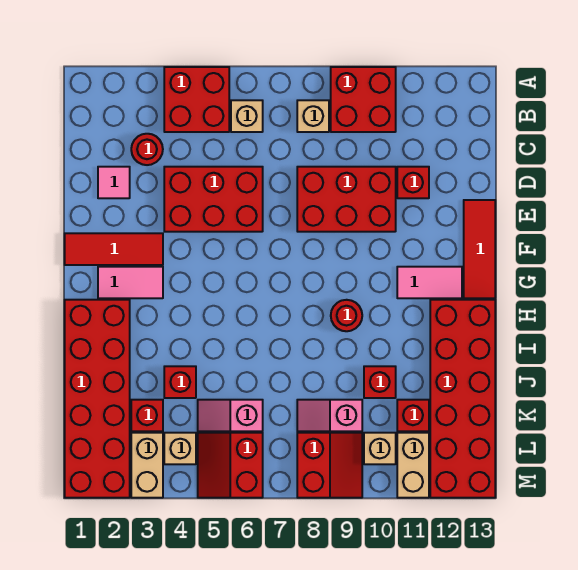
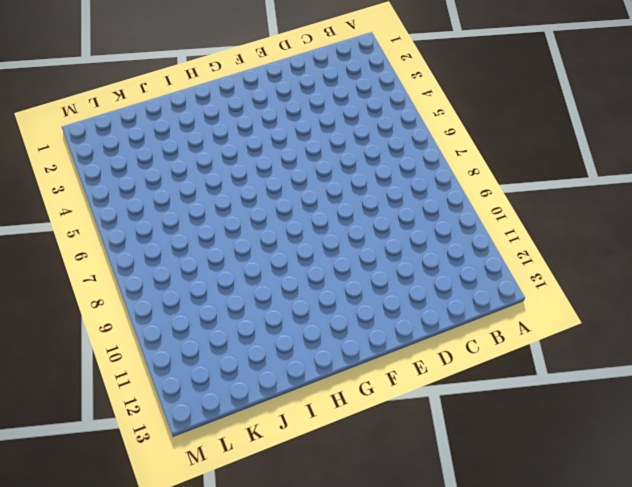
none -> red 2x2 brick [164,67,229,132]
none -> red 2x2 brick [331,67,396,132]
none -> tan 1x1 brick [231,100,263,132]

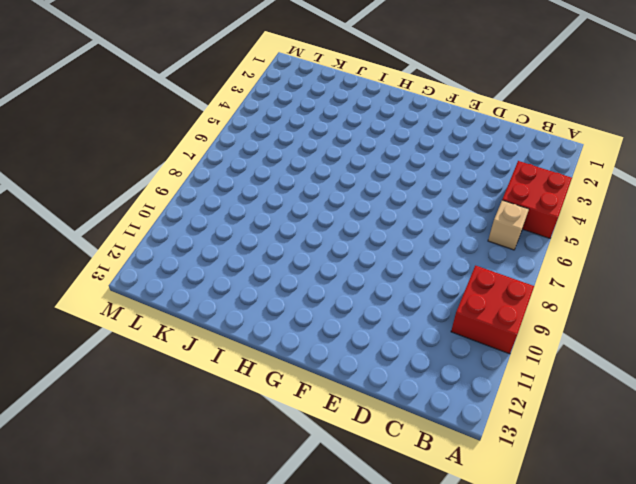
none -> tan 1x1 brick [297,100,329,132]
none -> red 1x1 round brick [131,134,163,165]
none -> pink 1x1 tile [98,167,130,198]

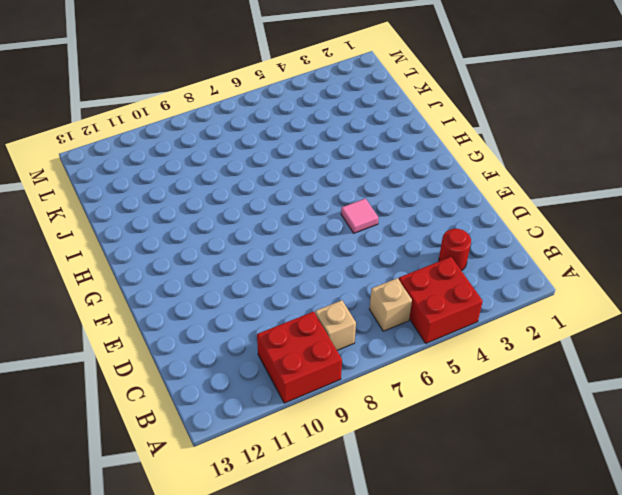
pink 1x1 tile [341,199,379,233] -> pink 1x1 tile moved to [98,167,130,198]
none -> red 2x3 brick [164,167,263,232]
none -> red 2x3 brick [297,167,396,232]
none -> red 1x1 brick [397,167,429,198]

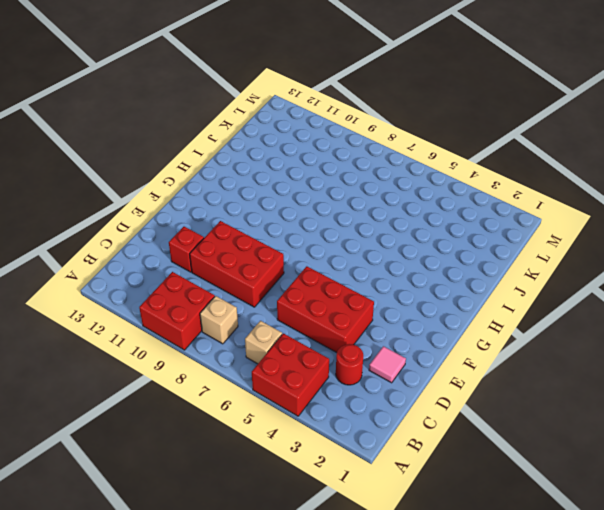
none -> red 1x3 tile [464,200,495,298]
none -> red 1x3 tile [65,233,163,265]
none -> pink 1x2 tile [98,267,163,298]

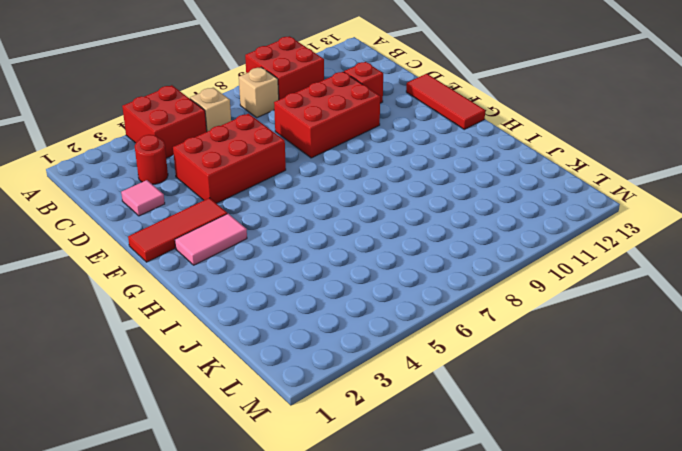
none -> pink 1x2 tile [397,267,462,298]
none -> red 2x6 brick [65,300,130,498]
none -> red 1x1 round brick [331,300,362,331]

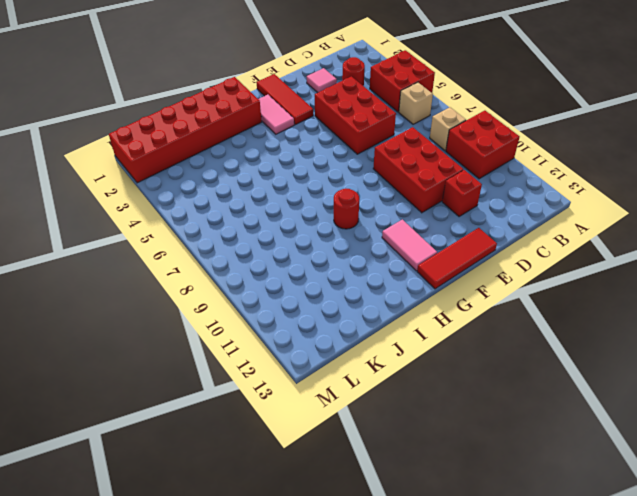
none -> red 2x6 brick [430,300,495,498]
none -> red 1x1 brick [164,366,196,398]
none -> red 1x1 brick [364,366,396,398]

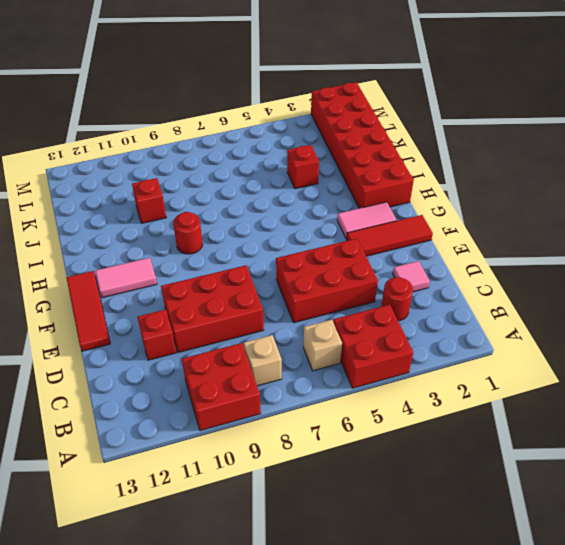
none -> red 2x6 brick [430,300,495,498]
none -> red 1x1 brick [131,400,163,431]
none -> pink 1x2 slope [198,400,263,431]

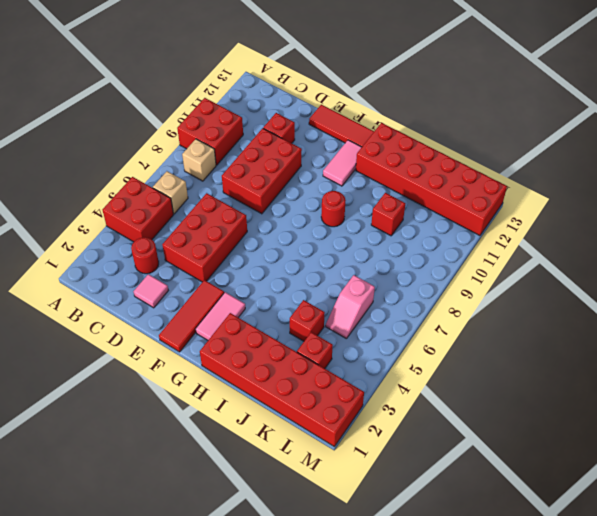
none -> pink 1x2 slope [297,400,362,431]
none -> red 1x1 brick [397,400,429,431]
none -> tan 1x2 brick [131,433,163,498]

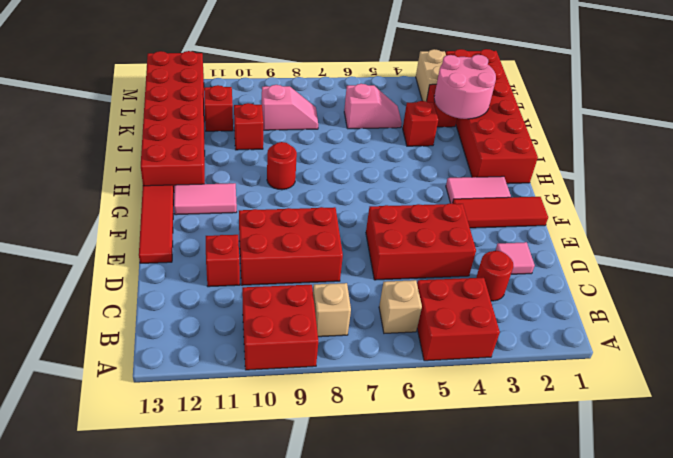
pink 2x2 round brick [434,55,496,119] -> none
none -> tan 1x1 brick [164,433,196,464]
none -> red 2x2 slope [198,433,263,498]
none -> red 2x2 slope [297,433,362,498]

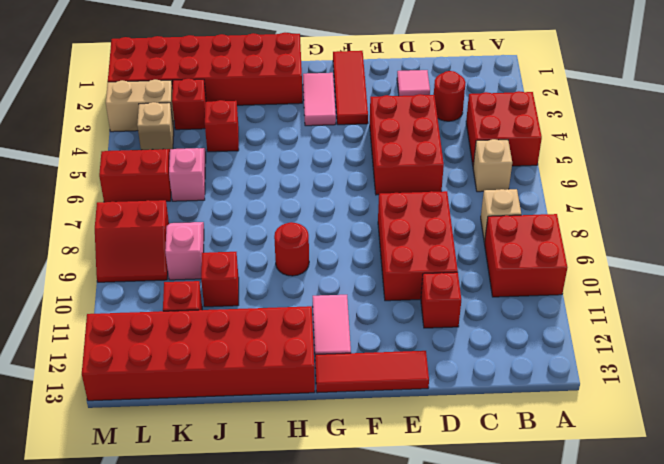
none -> tan 1x1 brick [364,433,396,464]
none -> tan 1x2 brick [397,433,429,498]

